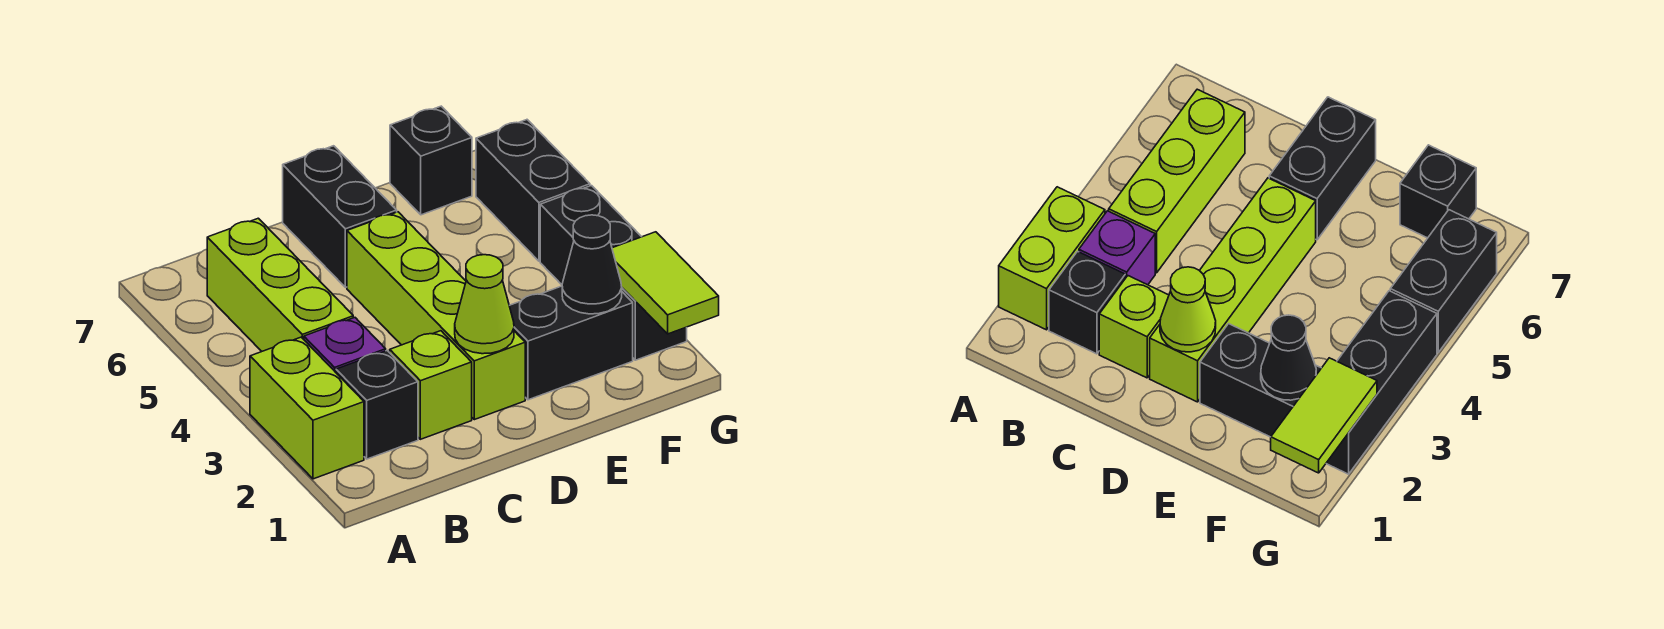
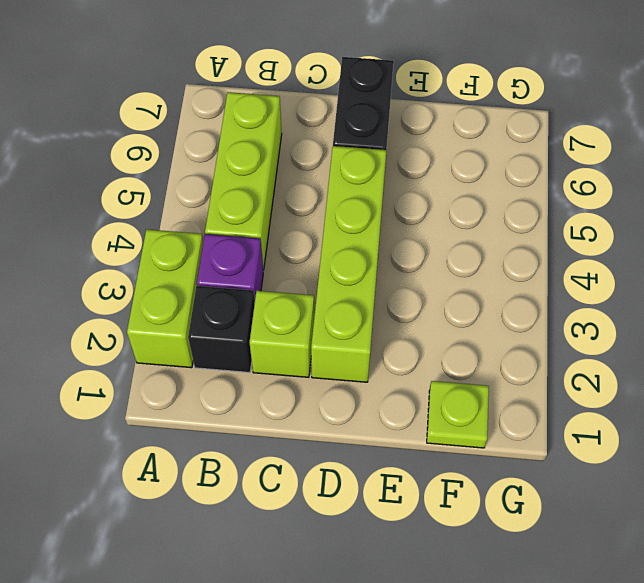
lime 1x1 plate [427,381,489,448] -> none
none -> black 1x2 brick [509,286,633,400]
none -> black 1x1 brick [390,106,472,215]
none -> black 1x3 brick [540,186,687,360]

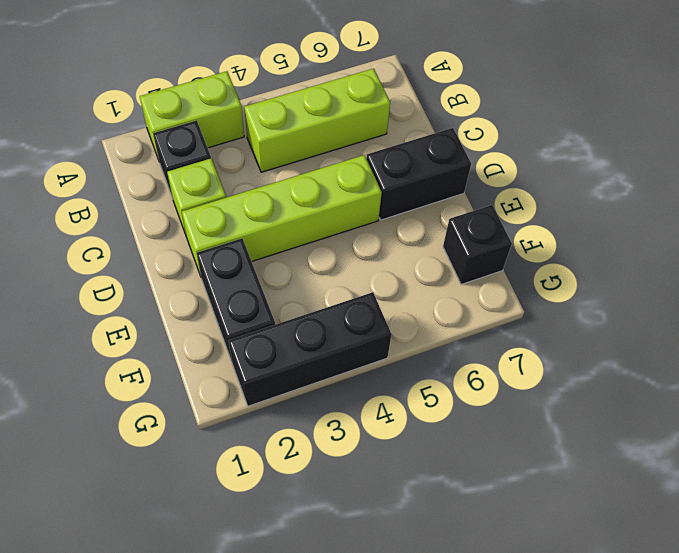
none -> purple 1x1 brick [304,318,386,372]
none -> black 1x2 brick [476,120,590,261]
none -> lime 1x1 cone [455,255,514,354]

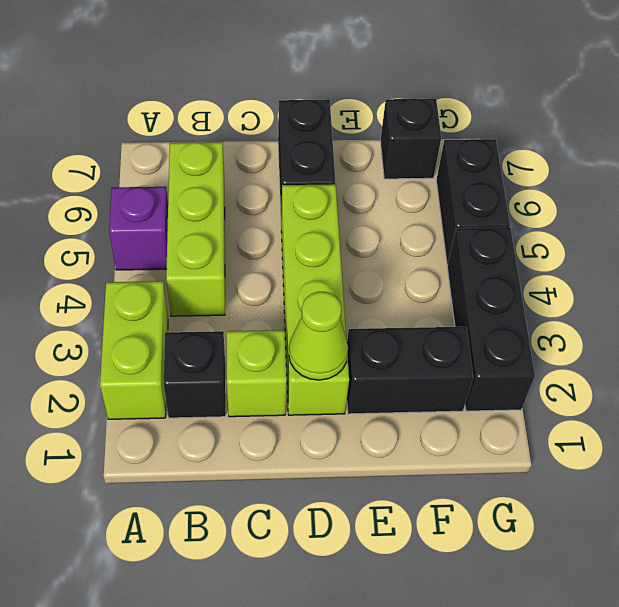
purple 1x1 brick [109,187,168,270] -> purple 1x1 brick moved to [304,318,386,372]
none -> black 1x1 cone [562,215,622,314]
none -> lime 1x2 tile [612,232,719,334]

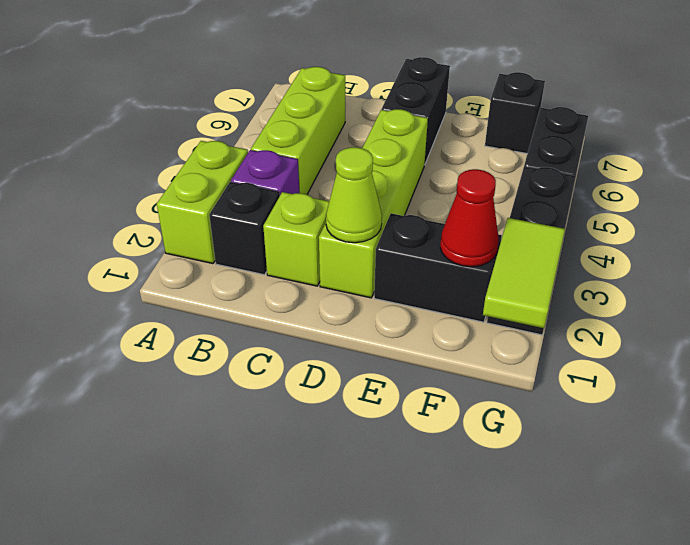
red 1x1 cone [440,169,498,267] -> black 1x1 cone [562,215,622,314]

